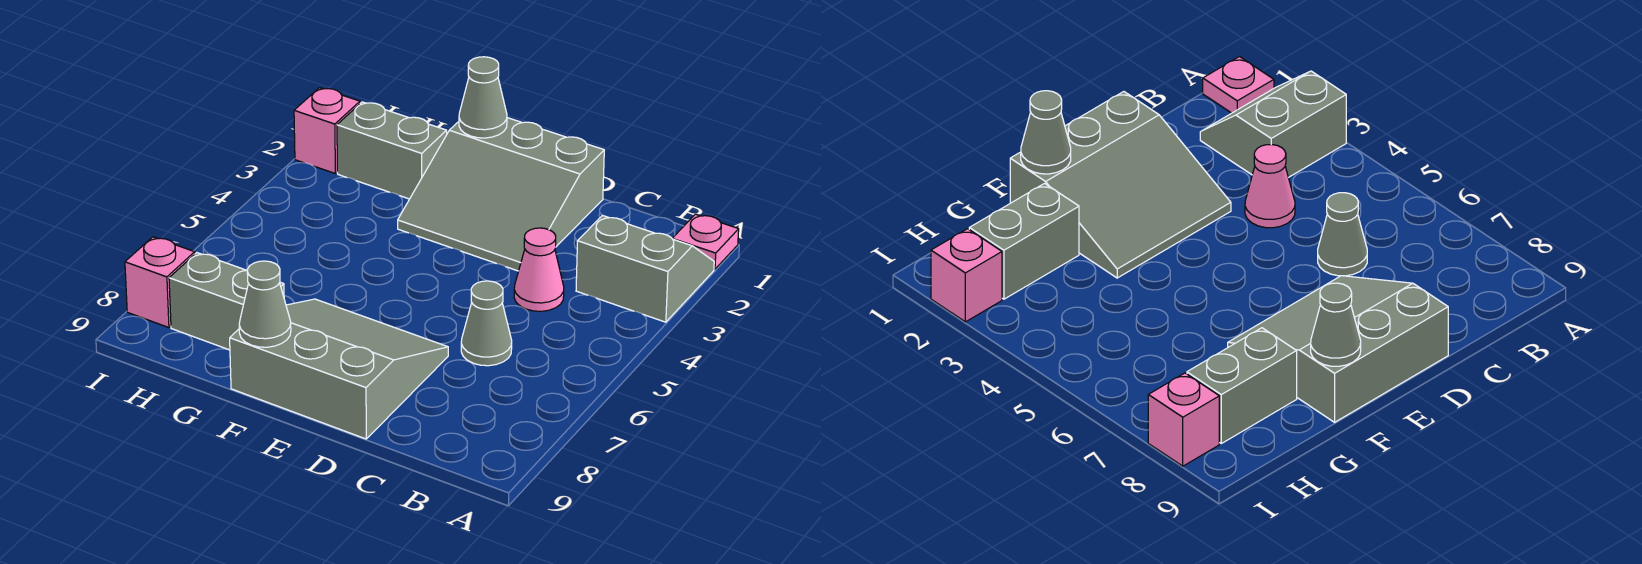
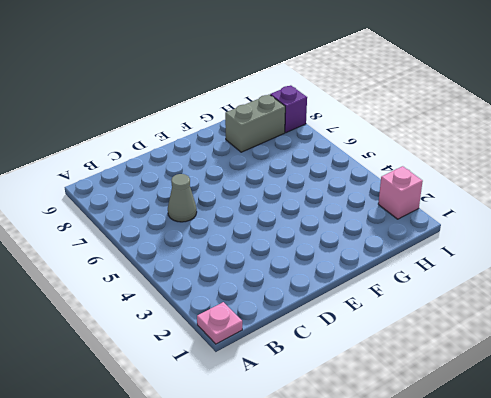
purple 1x1 brick [270,85,307,133] -> pink 1x1 brick [125,237,195,328]
none -> grey 2x2 slope [576,216,714,322]
none -> pink 1x1 cone [514,228,564,311]
none -> grey 3x3 slope [398,118,604,271]

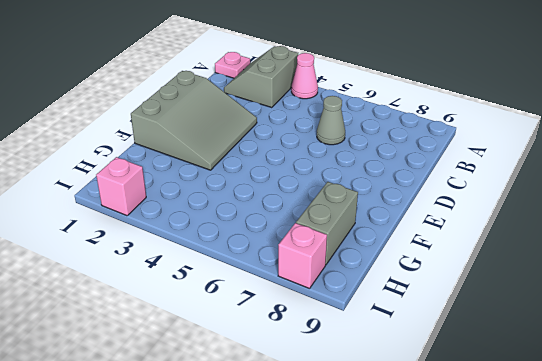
pink 1x1 cone [291,53,318,99] -> pink 1x1 cone moved to [514,228,564,311]
none -> grey 3x3 slope [230,299,448,439]
none -> grey 1x2 brick [337,102,447,199]
none -> grey 1x1 cone [459,57,507,138]

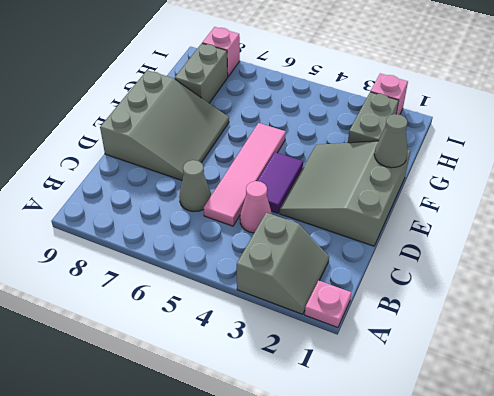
pink 1x4 tile [204,123,286,226] -> none
purple 1x2 tile [258,152,303,213] -> none
none -> grey 1x1 cone [239,261,291,347]

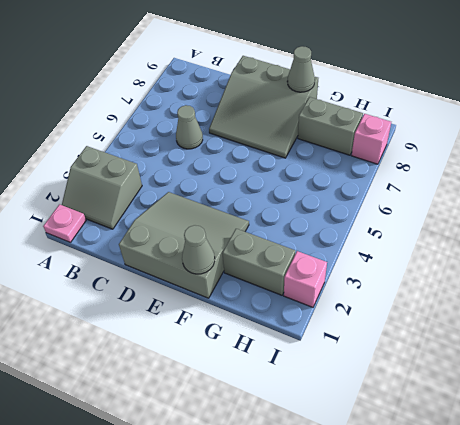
none -> pink 1x1 cone [514,228,564,311]

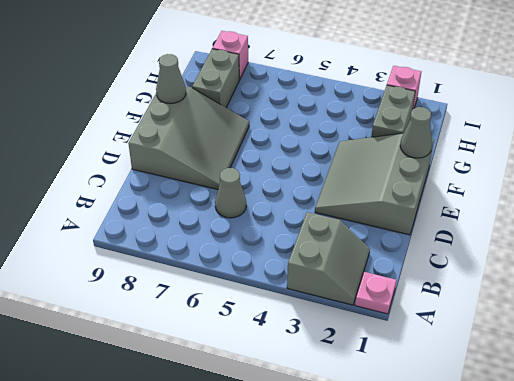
none -> pink 1x1 cone [514,228,564,311]

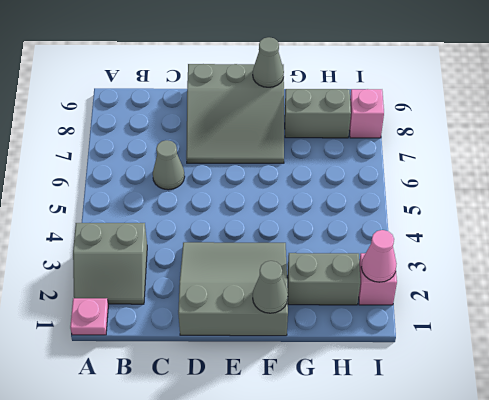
pink 1x1 cone [361,230,397,282] -> pink 1x1 cone moved to [514,228,564,311]

